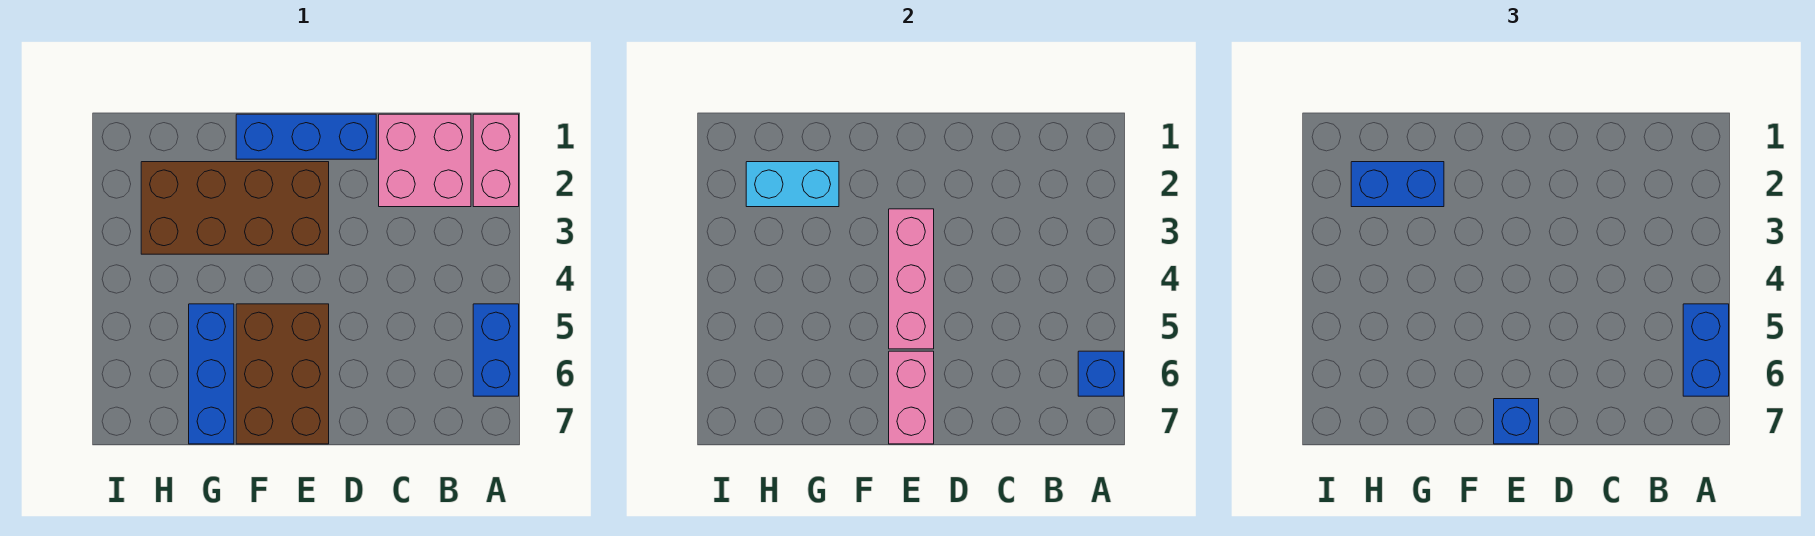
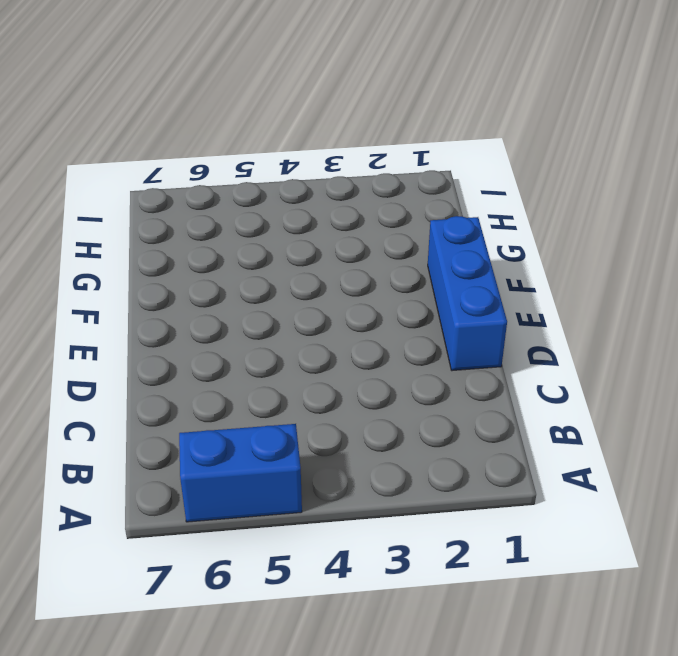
none -> pink 1x2 brick [473,114,519,207]
none -> pink 2x2 brick [379,114,471,207]
none -> brown 2x4 brick [141,162,329,254]

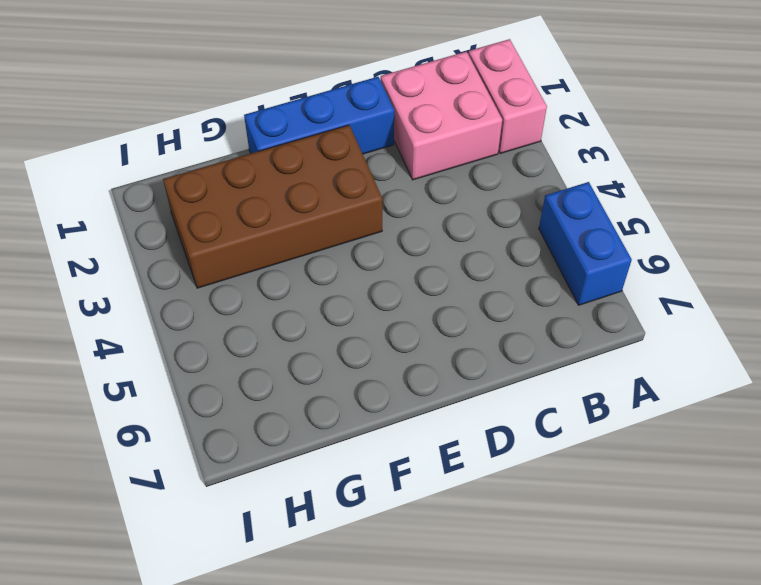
none -> brown 2x3 brick [236,304,329,444]
none -> blue 1x3 brick [189,304,234,444]
none -> blue 1x1 brick [1078,351,1124,396]

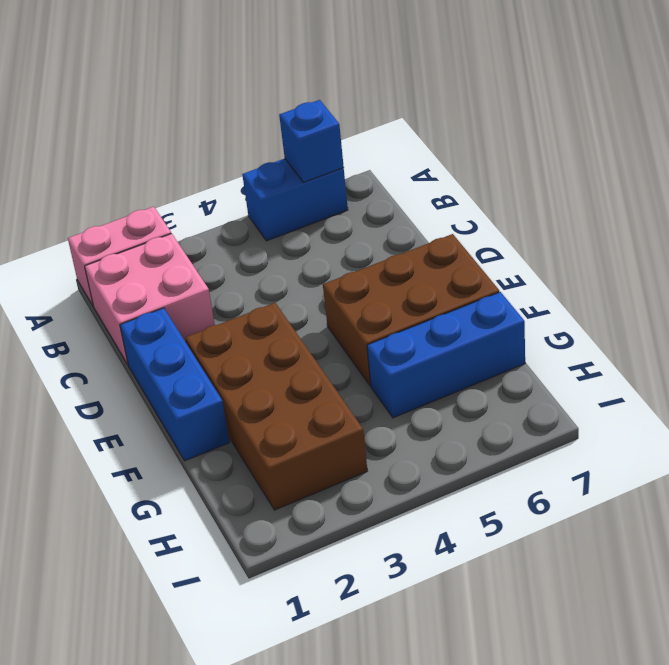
none -> pink 1x3 brick [889,209,934,349]
none -> pink 1x2 brick [889,351,934,444]
none -> cyan 1x2 brick [746,162,839,207]

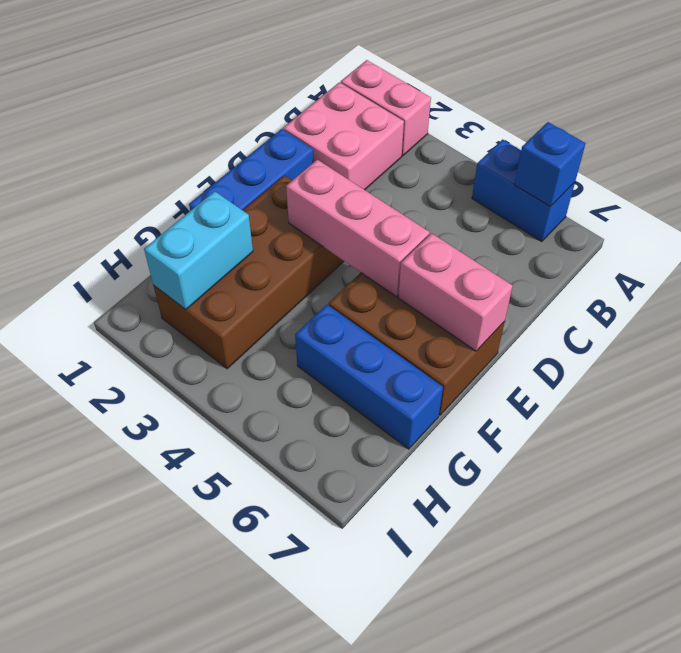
none -> blue 1x2 brick [1683,304,1729,396]
none -> blue 1x1 brick [1494,399,1539,444]
none -> blue 1x2 brick [1351,162,1444,207]

